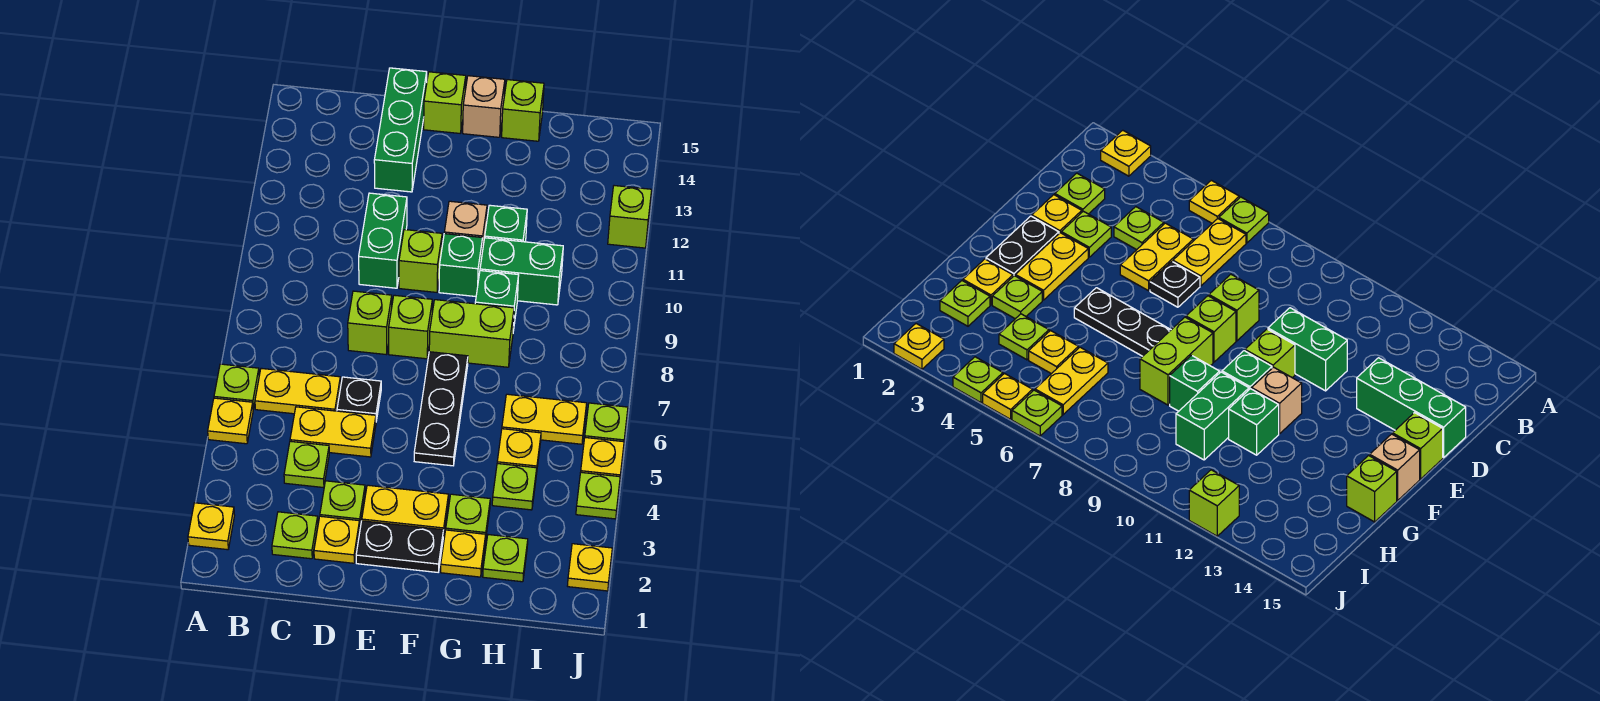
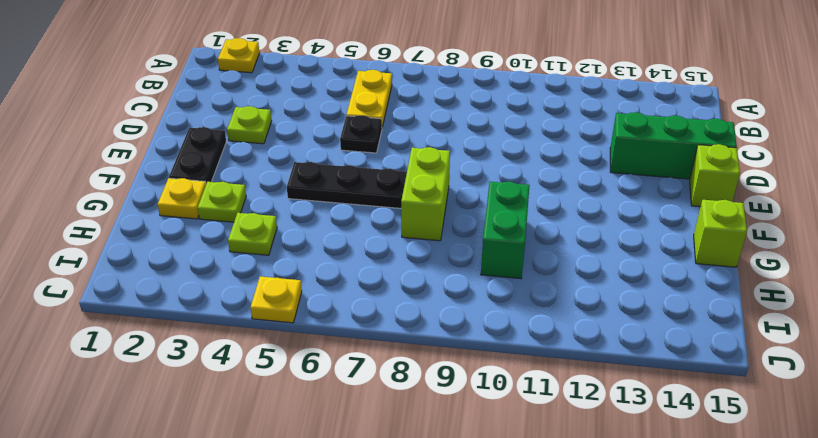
none -> yellow 1x1 plate [208,398,253,444]
none -> lime 1x1 plate [214,364,259,409]
none -> lime 1x1 plate [272,512,318,559]
none -> lime 1x1 plate [284,441,329,488]

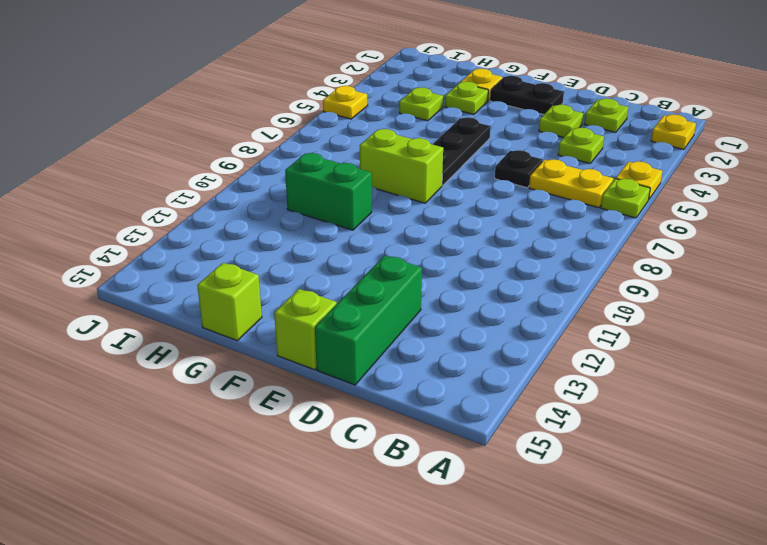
none -> yellow 1x2 plate [290,407,376,457]
none -> yellow 1x1 plate [314,516,360,563]
none -> lime 1x1 brick [348,291,392,355]
none -> green 1x2 brick [359,193,407,288]

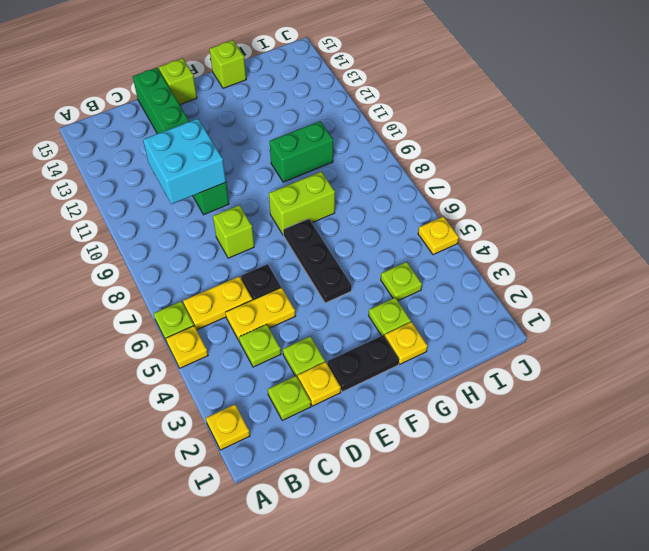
cyan 2x2 brick [143,119,226,204] -> none
none -> yellow 1x2 plate [362,485,449,536]
none -> lime 1x1 brick [389,295,432,359]
none -> lime 1x1 brick [399,230,442,292]
none -> green 1x1 brick [439,234,483,296]

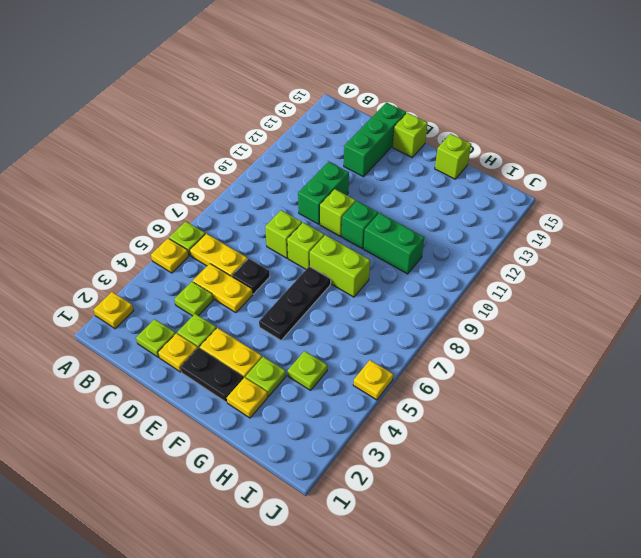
none -> tan 1x1 brick [444,201,487,252]
none -> tan 1x1 brick [463,76,505,137]
none -> green 1x1 brick [475,271,519,331]
none -> green 1x1 brick [485,205,527,242]

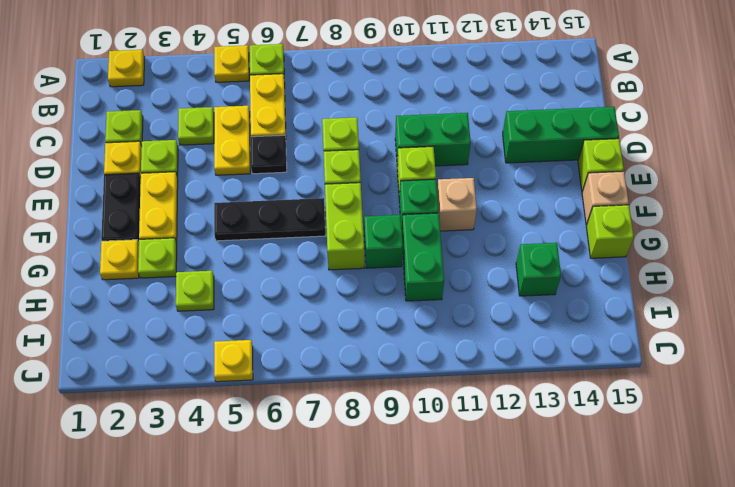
green 1x1 brick [516,243,561,296] -> green 1x1 brick moved to [485,205,527,242]
none -> lime 1x1 plate [483,535,528,582]
none -> yellow 1x1 plate [497,429,541,474]
none -> yellow 1x2 plate [502,394,587,444]
none -> yellow 1x1 plate [568,544,612,591]

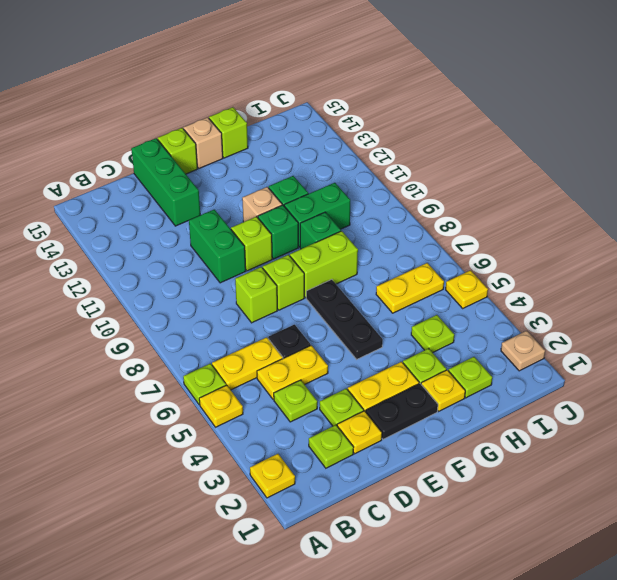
tan 1x1 plate [501,331,545,371] -> yellow 1x1 plate [568,544,612,591]
none -> yellow 1x1 plate [497,429,541,474]
none -> lime 1x1 plate [576,472,620,519]
none -> lime 1x1 plate [585,403,628,442]
none -> lime 1x1 brick [608,186,652,248]

